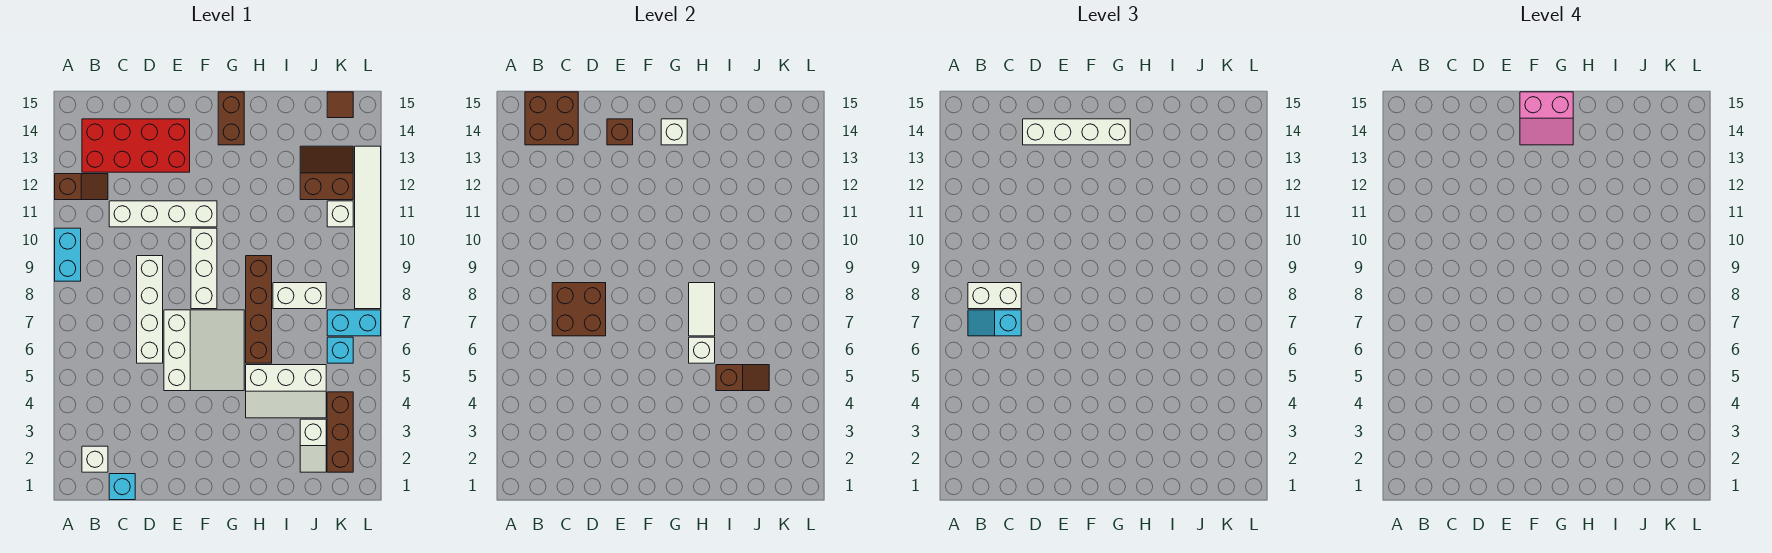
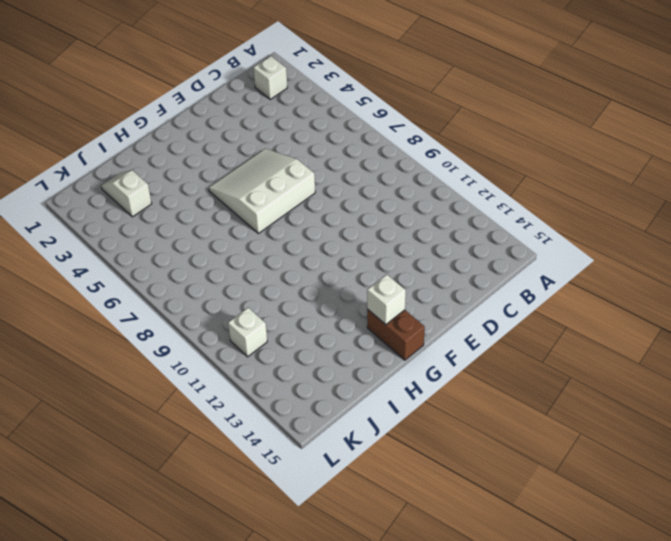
white 3x3 slope [209,149,315,234] -> white 3x3 slope turned to [164,310,244,391]
none -> cyan 1x2 brick [55,228,81,281]
none -> brown 1x2 slope [55,174,108,200]
none -> red 2x4 brick [82,119,190,172]
none -> cyan 1x1 brick [109,474,135,500]

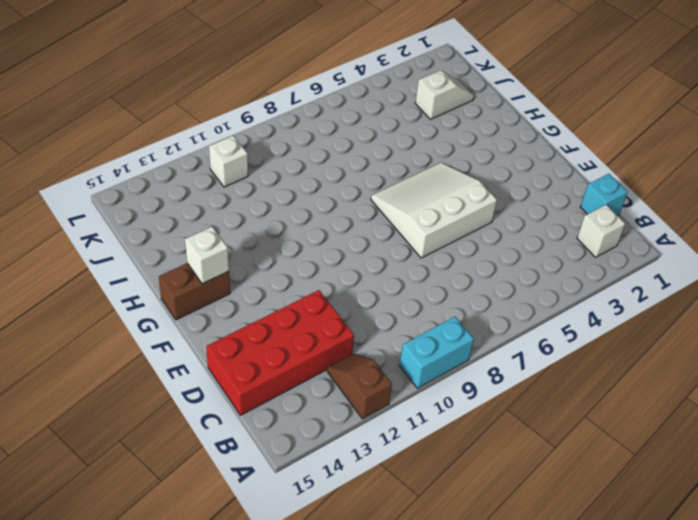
red 2x4 brick [206,290,354,415] -> red 2x4 brick turned to [82,119,190,172]
none -> white 1x4 brick [109,201,217,227]
none -> white 1x4 brick [137,256,163,363]
none -> white 1x3 brick [191,228,217,309]
none -> white 2x3 slope [246,365,326,418]

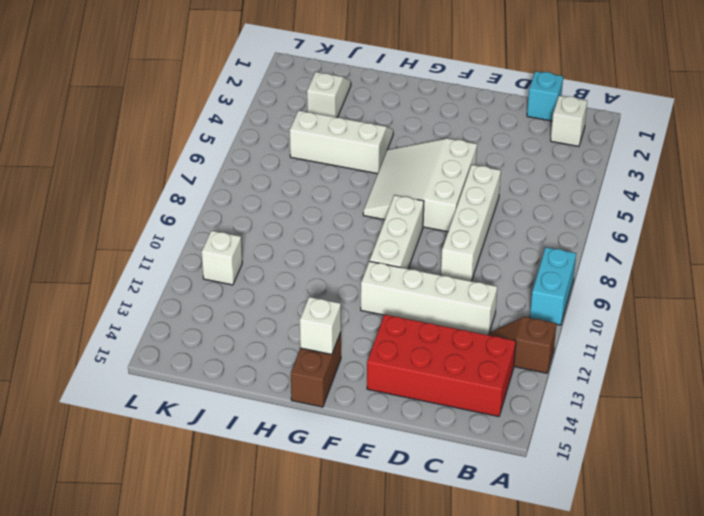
none -> brown 1x4 brick [246,256,272,363]
none -> white 1x2 brick [273,283,326,309]
none -> brown 2x2 slope [300,146,353,200]
none -> brown 1x3 brick [327,392,353,472]

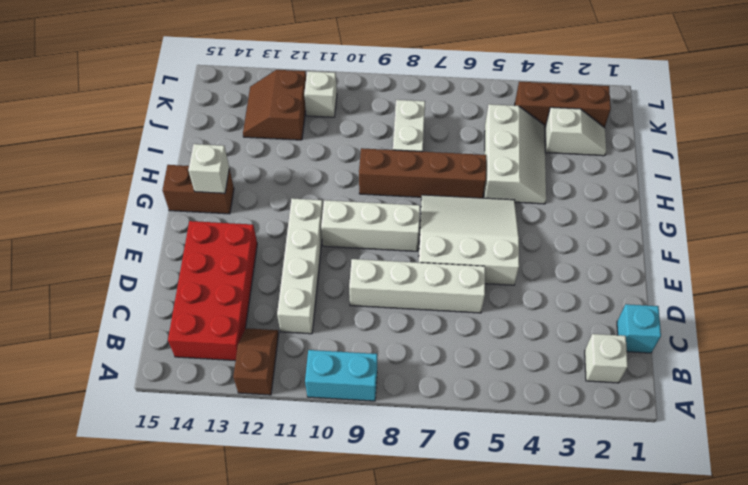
none -> cyan 1x1 brick [327,337,353,363]
none -> cyan 1x2 brick [327,310,381,336]
none -> brown 1x1 tile [327,92,353,118]
none -> white 1x6 tile [355,146,381,309]

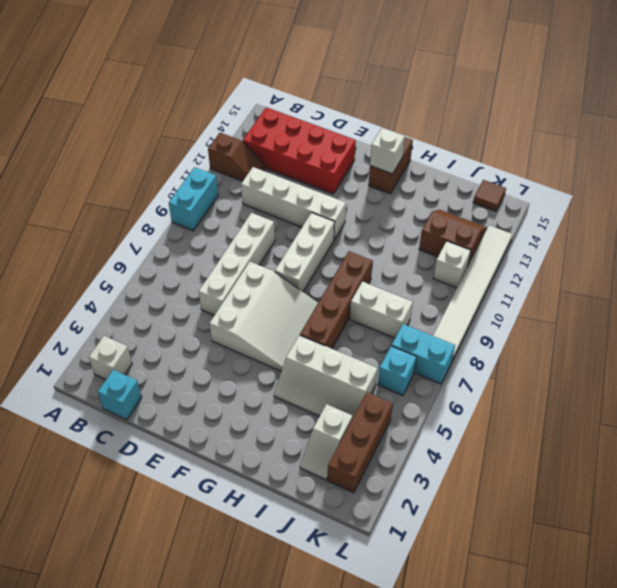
none -> brown 2x2 brick [525,92,578,145]
none -> brown 2x2 brick [552,283,606,336]
none -> brown 1x1 brick [607,119,633,145]
none -> white 1x1 brick [689,337,715,363]

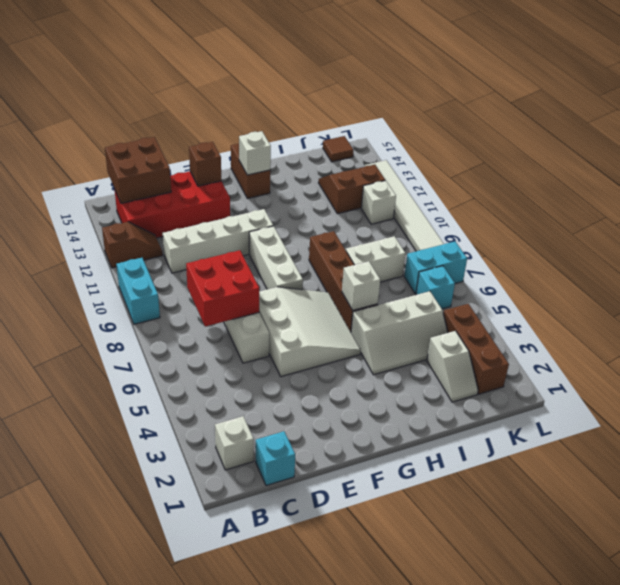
red 2x2 brick [186,250,259,326] -> brown 2x2 brick [552,283,606,336]
none -> white 1x2 tile [689,283,715,336]
none -> brown 1x2 slope [716,365,769,391]
none -> cyan 1x2 slope [968,310,1021,336]
none -> white 1x2 brick [968,283,1021,309]

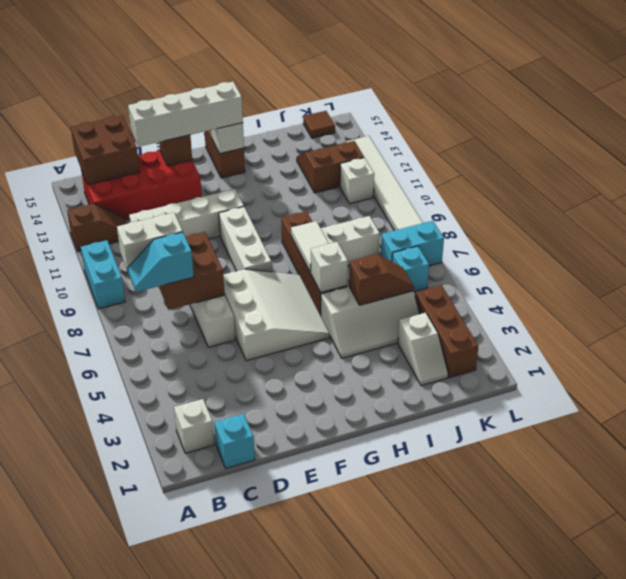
none -> pink 2x2 slope [1520,92,1573,145]

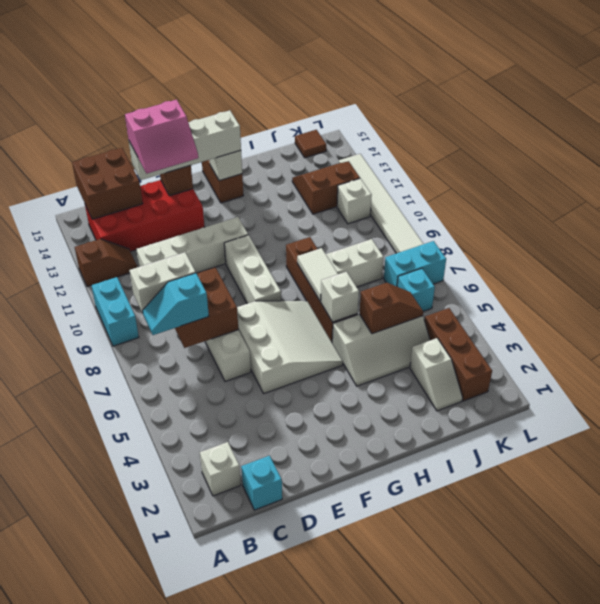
pink 2x2 slope [125,100,198,174] -> pink 2x2 slope moved to [1520,92,1573,145]

